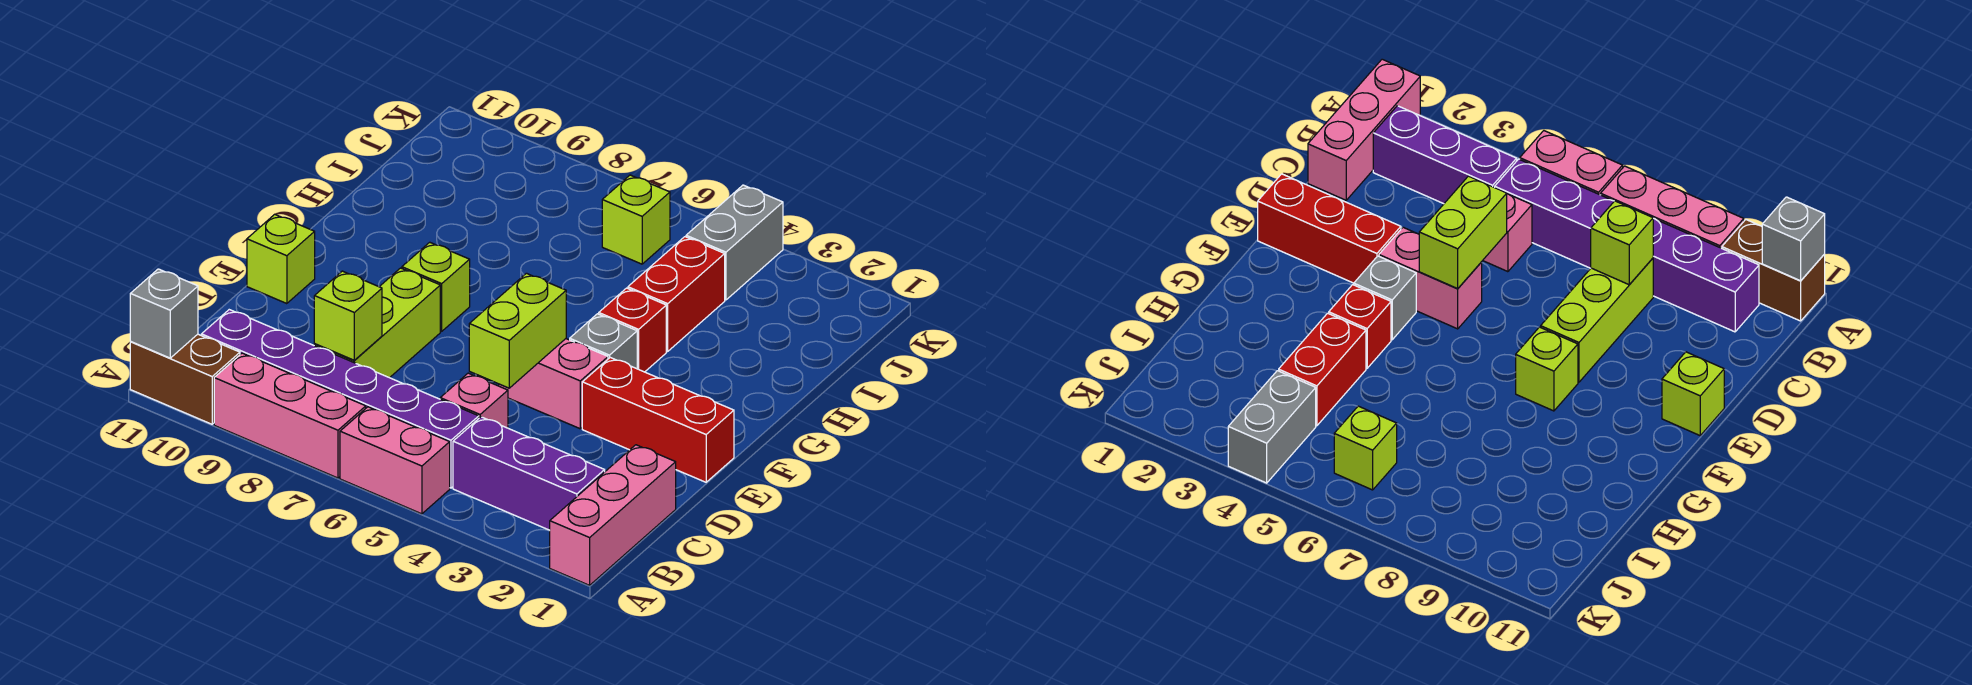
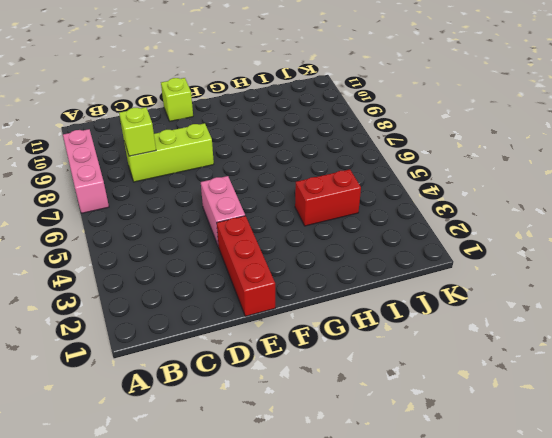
none -> pink 1x3 brick [550,445,676,585]
none -> pink 1x2 brick [340,407,450,514]
none -> brown 1x2 brick [130,334,240,424]

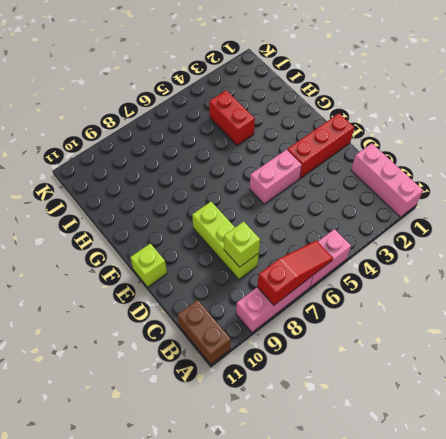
red 1x3 slope [257,241,333,305] -> none
brown 1x2 brick [177,300,231,364] -> brown 1x2 brick turned to [130,334,240,424]
none -> purple 1x3 brick [453,417,605,530]
none -> purple 1x6 brick [201,310,479,488]
none -> pink 1x1 brick [440,373,508,428]

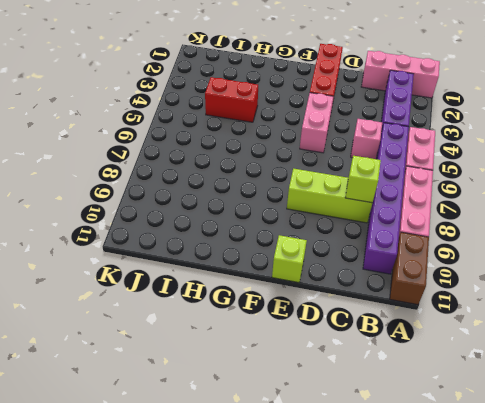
none -> grey 1x1 brick [570,314,637,369]
none -> lime 1x1 brick [402,242,470,331]
none -> red 1x1 brick [599,288,666,372]

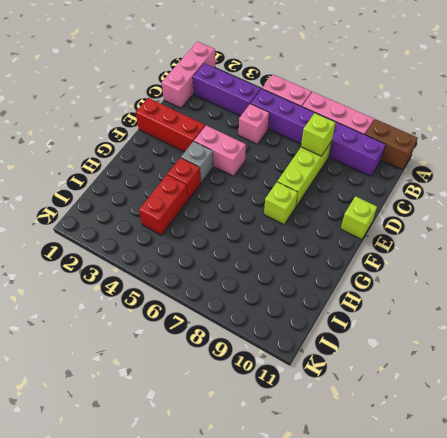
none -> grey 1x2 brick [686,185,783,300]
none -> lime 1x1 brick [602,175,670,264]
none -> grey 1x1 brick [130,269,198,358]

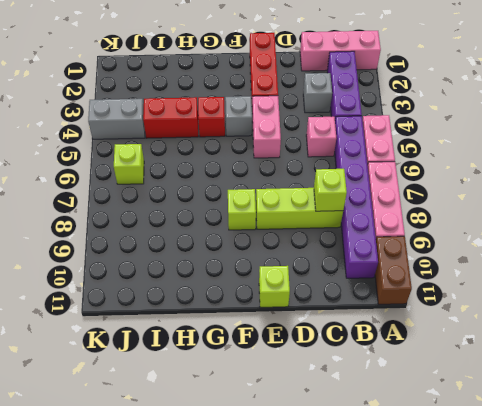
grey 1x1 brick [303,73,332,113] -> grey 1x1 brick moved to [130,269,198,358]
none -> lime 1x2 brick [469,273,566,388]

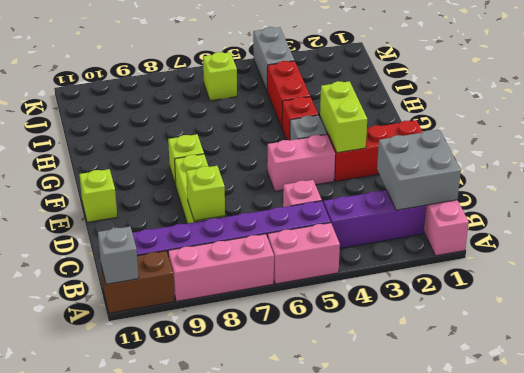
grey 2x2 brick [377,130,461,210] -> none
lime 1x2 brick [320,81,367,153] -> lime 1x2 brick moved to [469,273,566,388]

